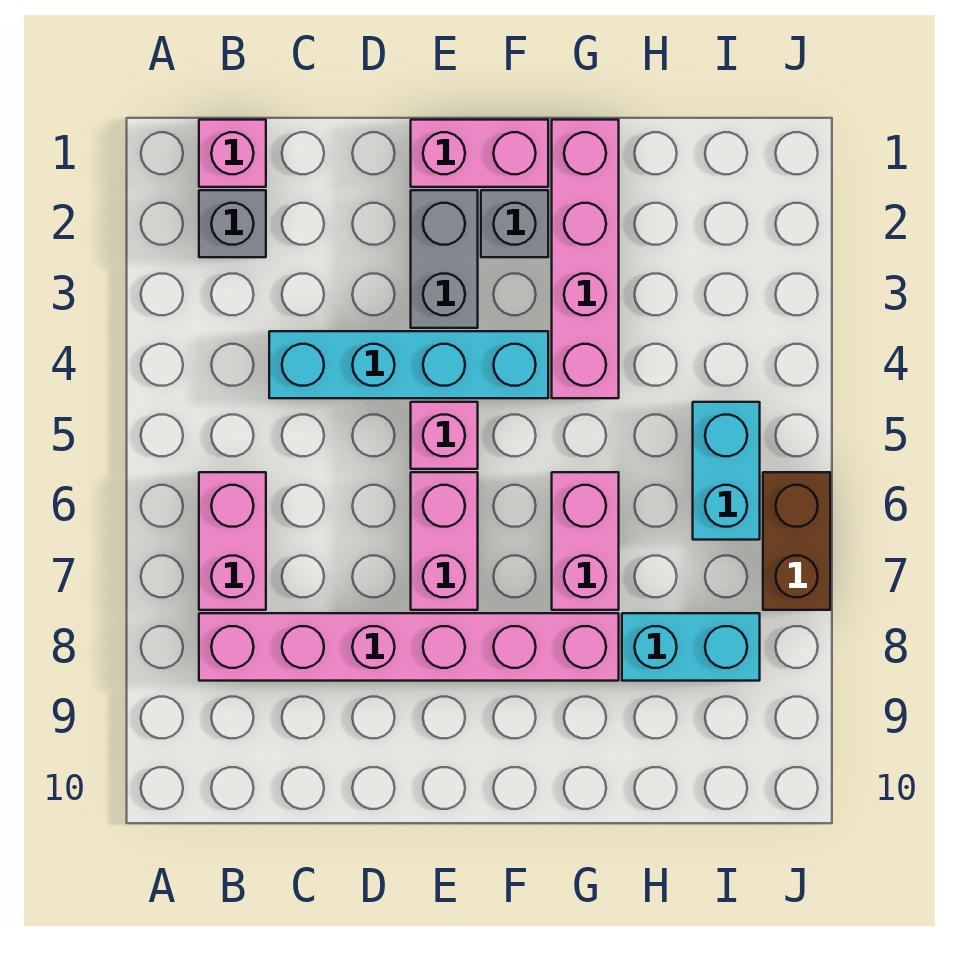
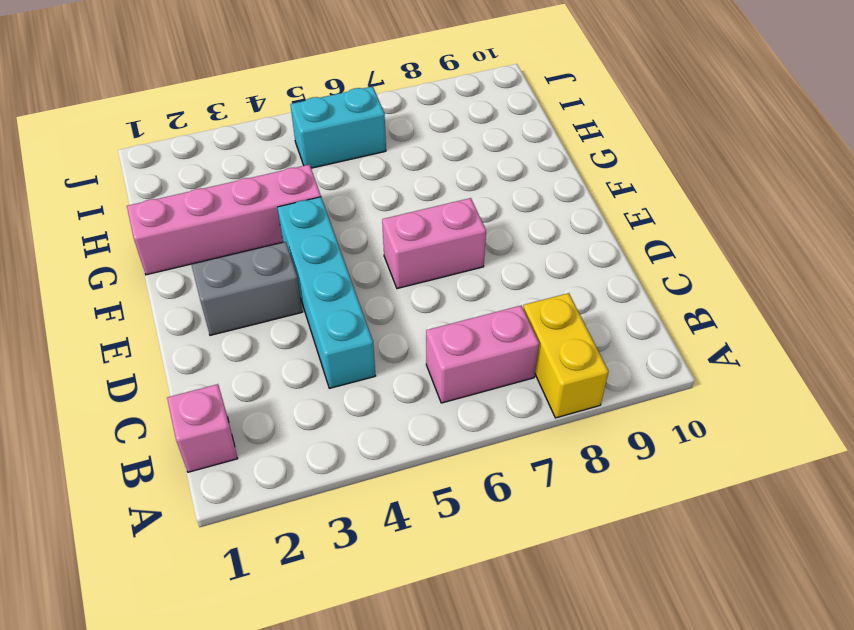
yellow 1x2 brick [523,293,609,418] -> pink 1x6 brick [199,613,619,681]
none -> grey 1x1 brick [199,190,266,257]
none -> pink 1x2 brick [411,120,548,187]
none -> pink 1x1 brick [411,402,478,469]

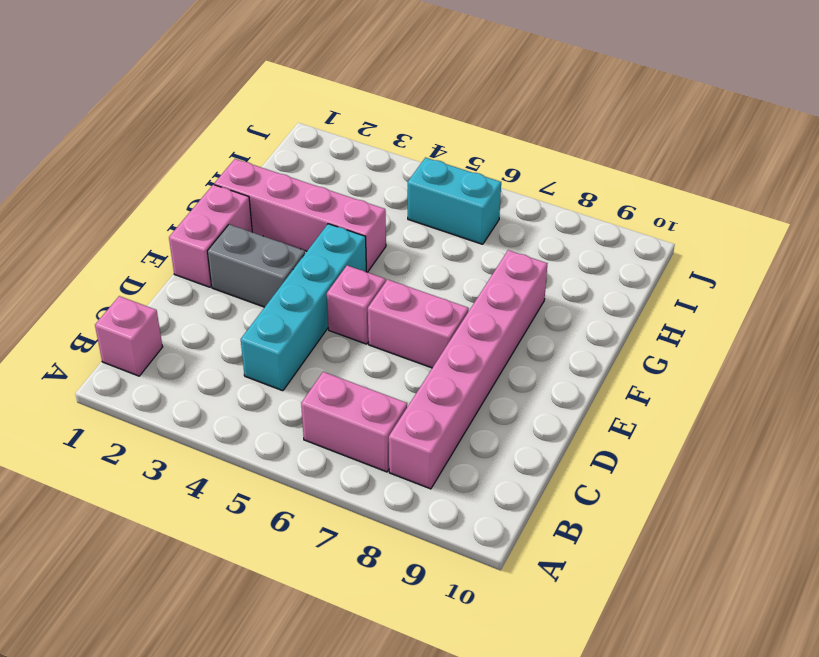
none -> grey 1x1 brick [199,190,266,257]
none -> grey 1x1 brick [481,190,548,257]
none -> pink 1x2 brick [552,472,619,610]

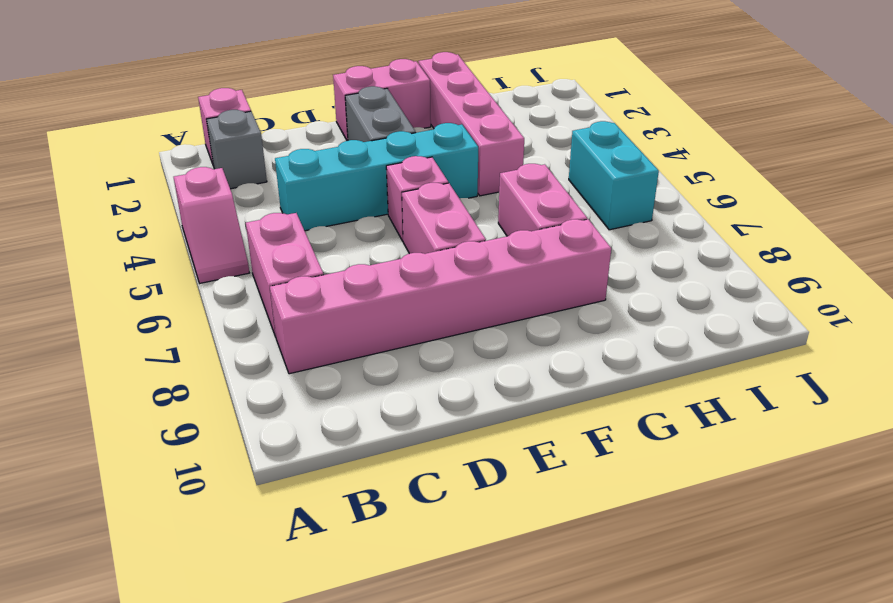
pink 1x2 slope [174,167,249,283] -> none
none -> grey 1x1 brick [481,190,548,257]
none -> cyan 1x2 brick [622,613,760,681]
none -> brown 1x2 brick [763,472,830,610]

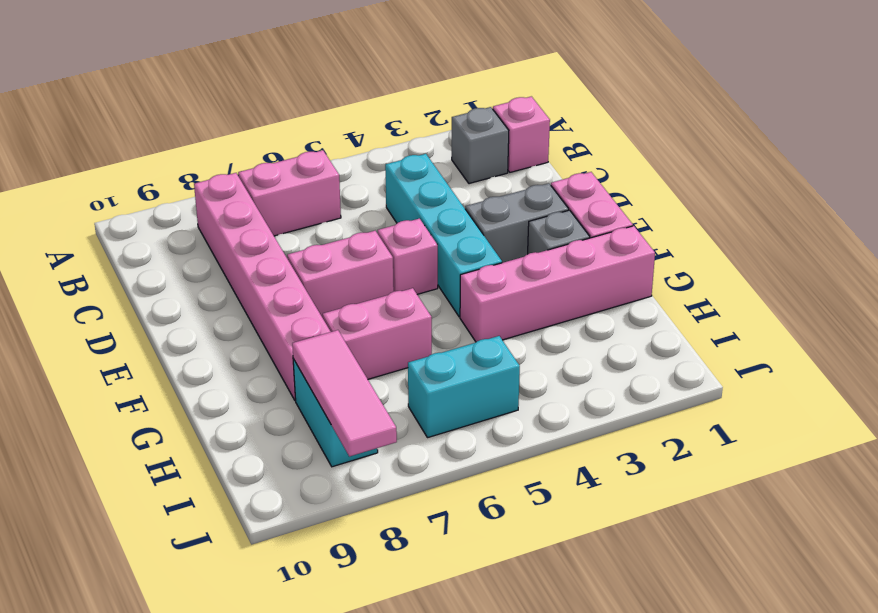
pink 1x3 tile [292,330,397,456] -> none
none -> brown 1x2 brick [763,472,830,610]

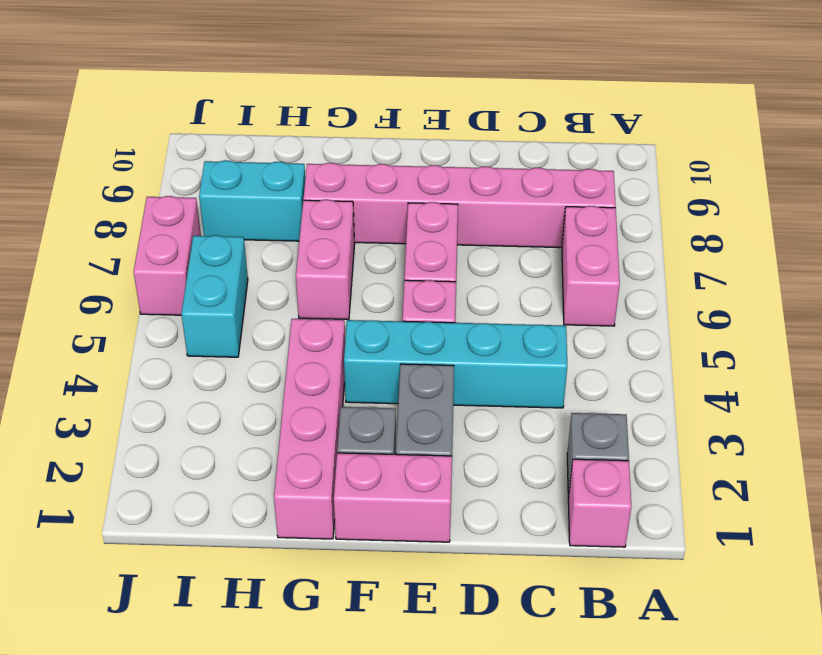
pink 1x2 brick [134,196,201,315] -> brown 1x2 brick [763,472,830,610]

